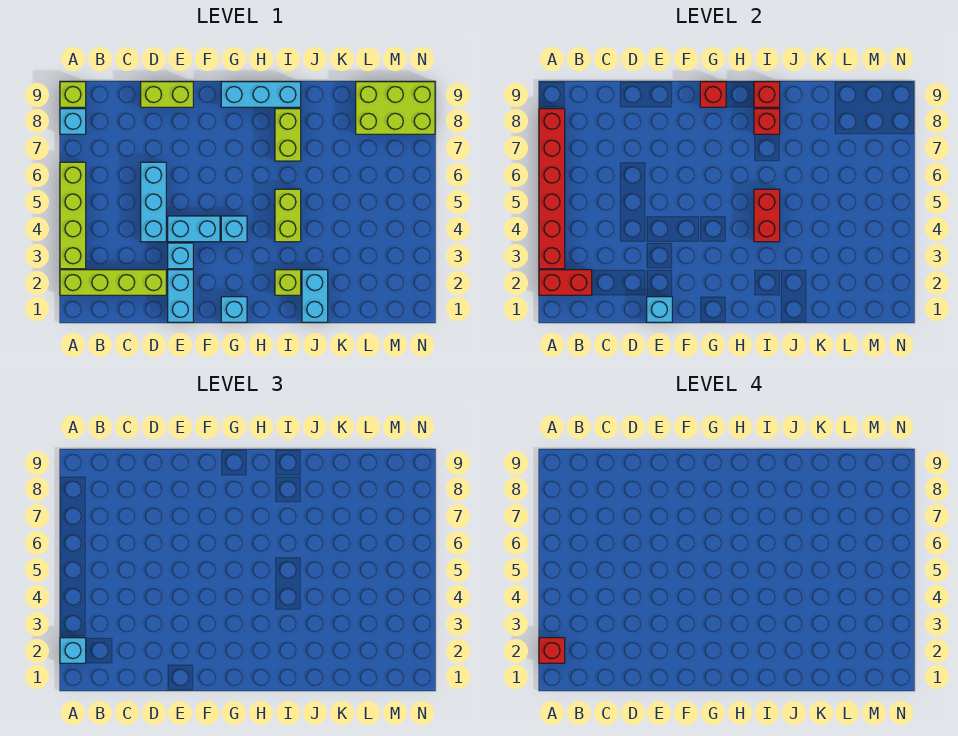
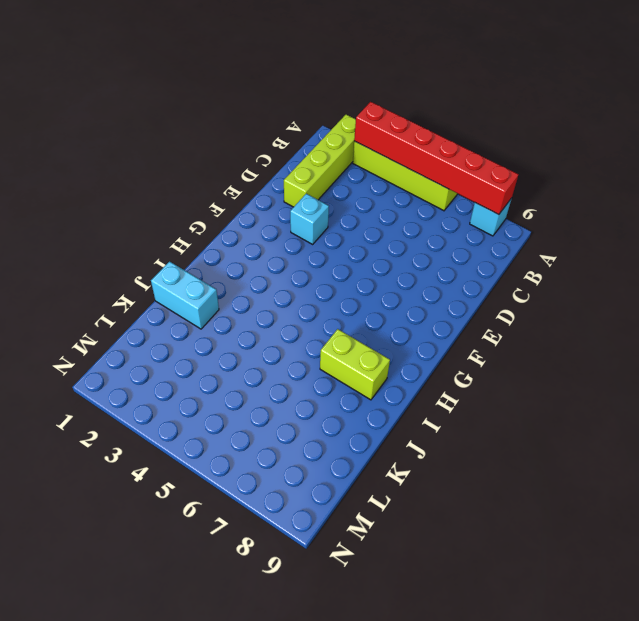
none -> lime 1x1 brick [60,82,86,107]
none -> cyan 1x3 brick [141,162,166,242]
none -> lime 1x2 brick [141,82,193,107]

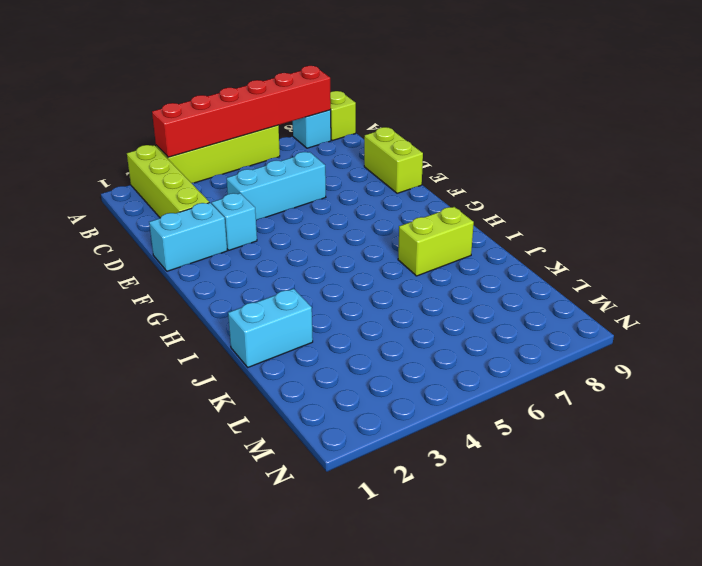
none -> cyan 1x2 brick [168,216,220,242]
none -> cyan 1x1 brick [221,297,247,322]
none -> cyan 1x1 brick [221,216,247,242]

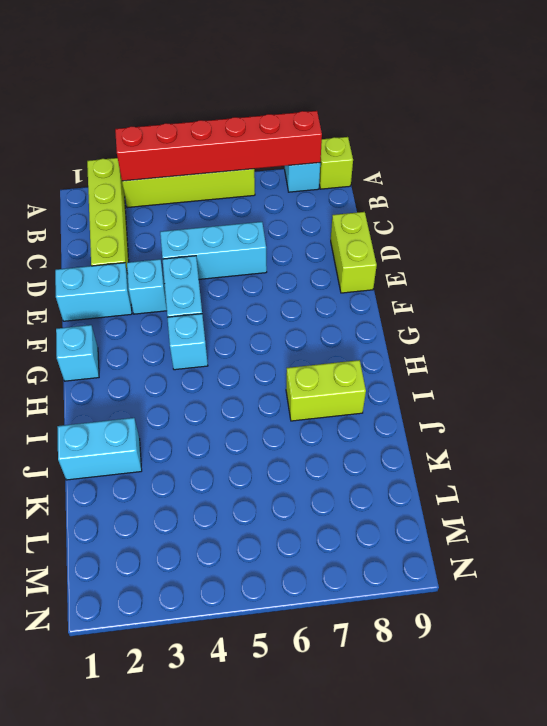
none -> cyan 1x3 brick [221,82,301,107]
none -> lime 1x1 brick [275,270,301,295]
none -> lime 1x2 brick [275,189,301,242]

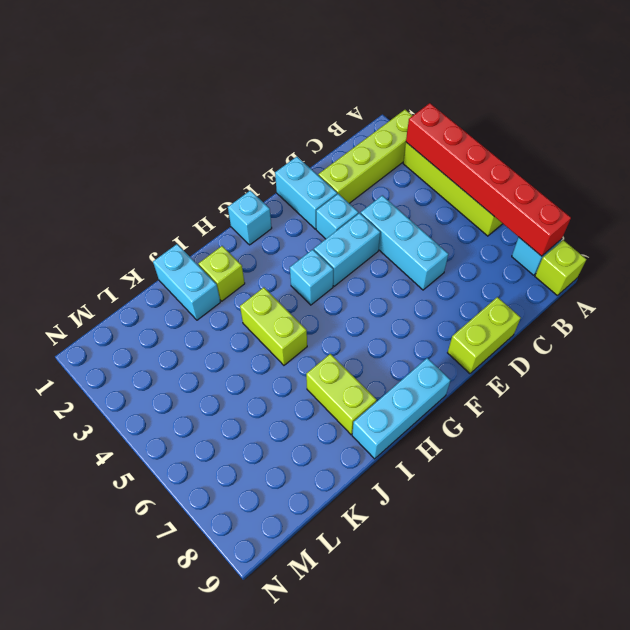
none -> lime 2x3 brick [356,82,435,134]
none -> red 1x2 brick [539,270,592,295]
none -> cyan 1x1 brick [647,297,672,322]

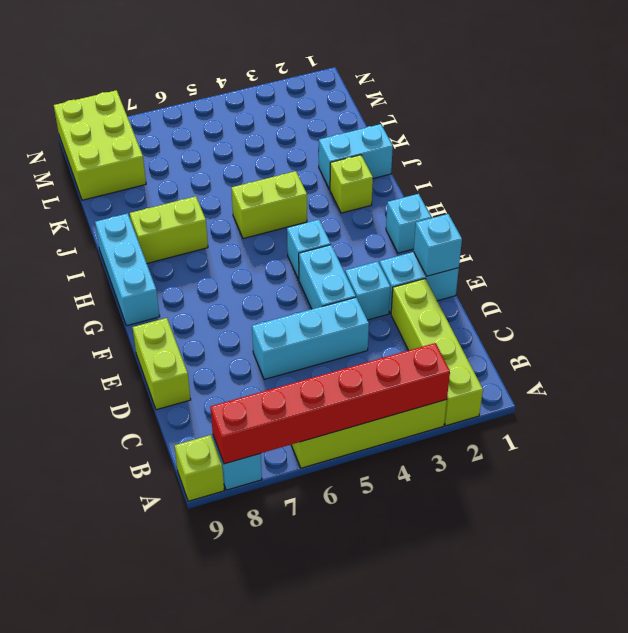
none -> red 1x2 brick [539,270,592,295]
none -> red 1x1 brick [700,82,726,107]
none -> red 1x2 brick [754,189,780,242]

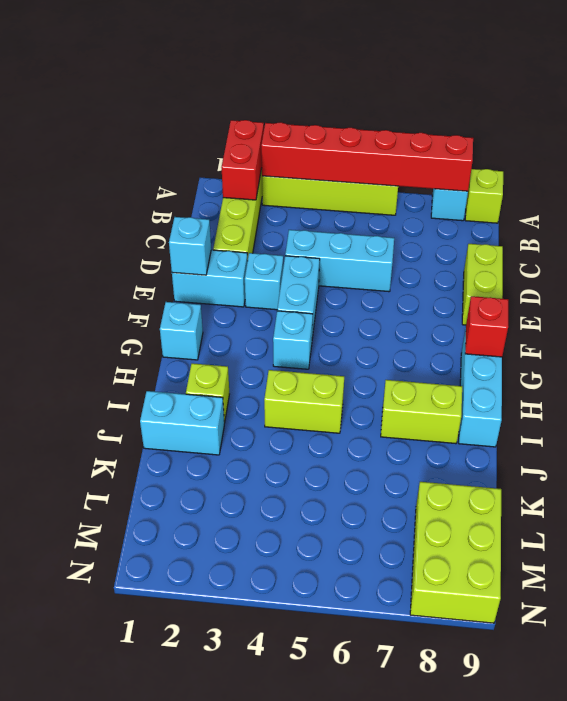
none -> red 1x2 brick [754,189,780,242]
none -> red 1x1 brick [754,109,780,134]
none -> red 1x1 brick [754,82,780,107]

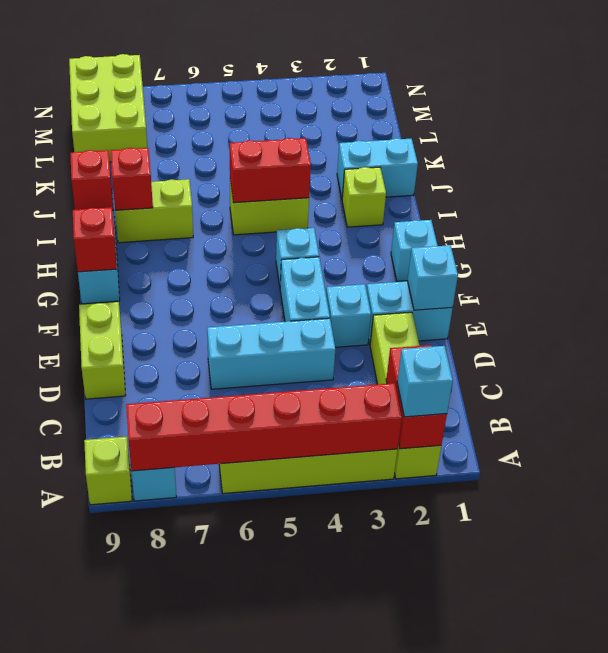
none -> red 1x1 brick [539,638,565,663]

